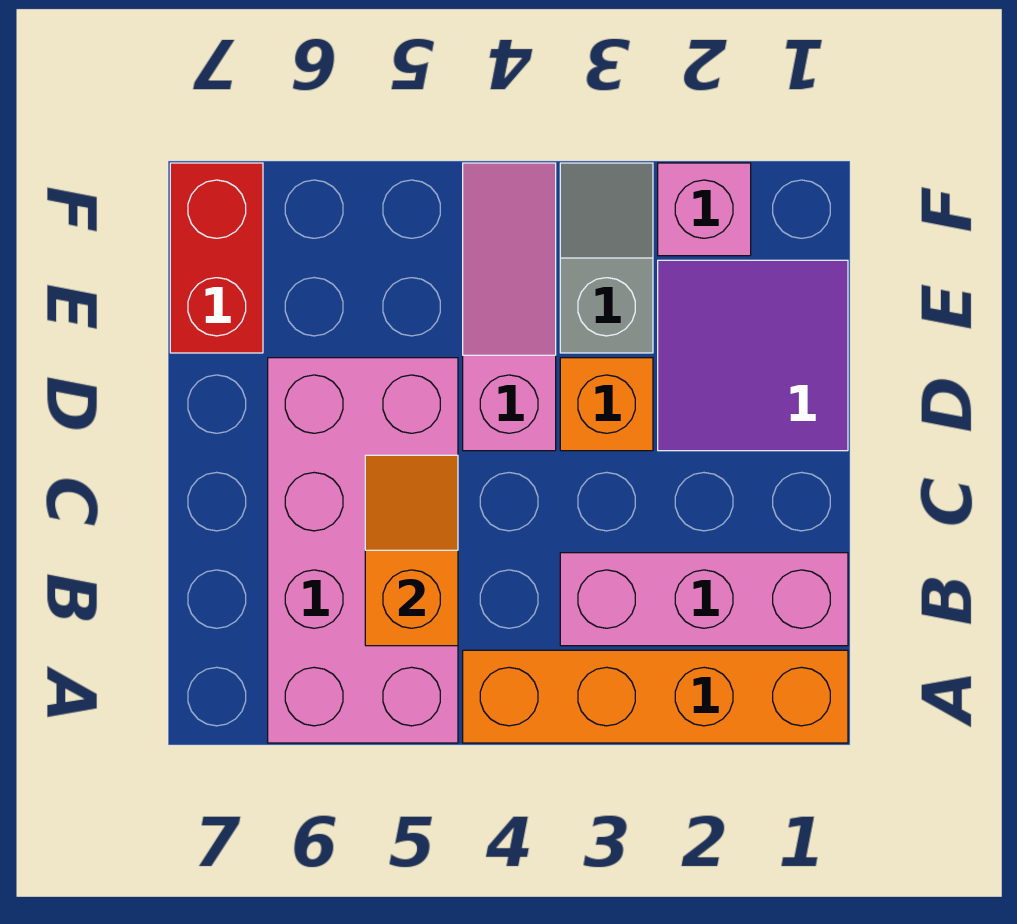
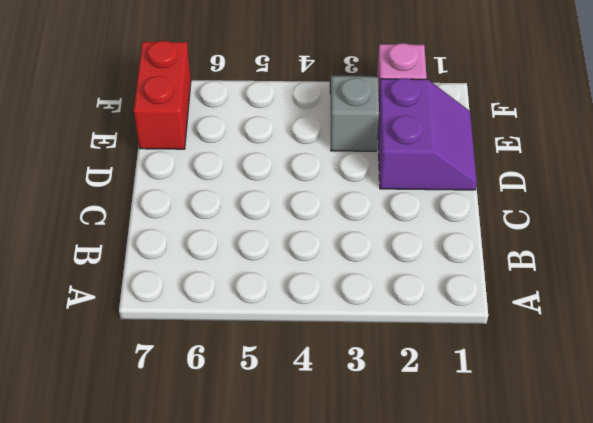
purple 2x2 slope [378,78,477,190] -> purple 2x2 tile [658,260,848,451]
none -> orange 1x4 brick [463,650,848,743]
none -> pink 2x4 brick [268,358,458,743]

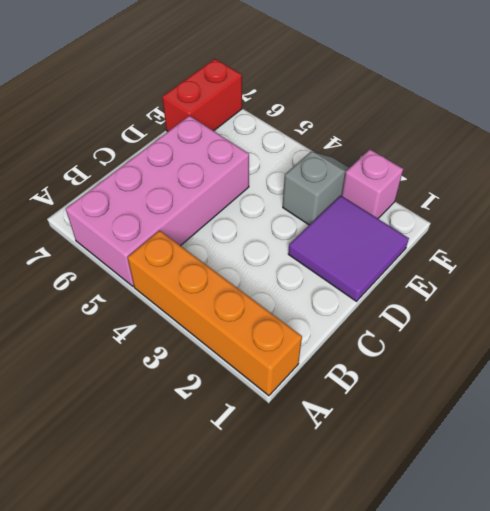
none -> pink 1x3 brick [560,553,848,646]
none -> orange 1x1 brick [560,358,653,451]

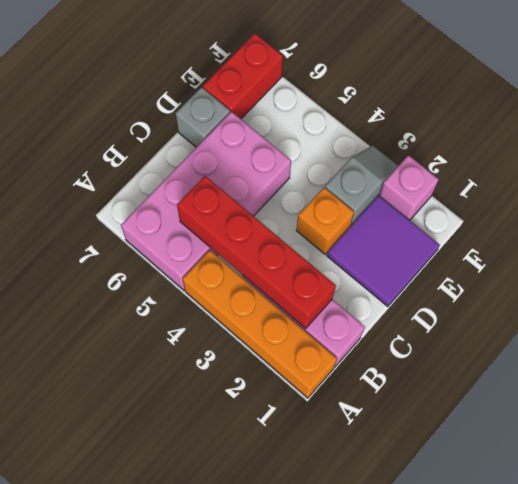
red 1x4 brick [177,176,336,329] -> orange 1x2 slope [365,455,458,646]
grey 1x1 brick [176,87,230,147] -> none
none -> pink 1x3 slope [463,163,556,451]

